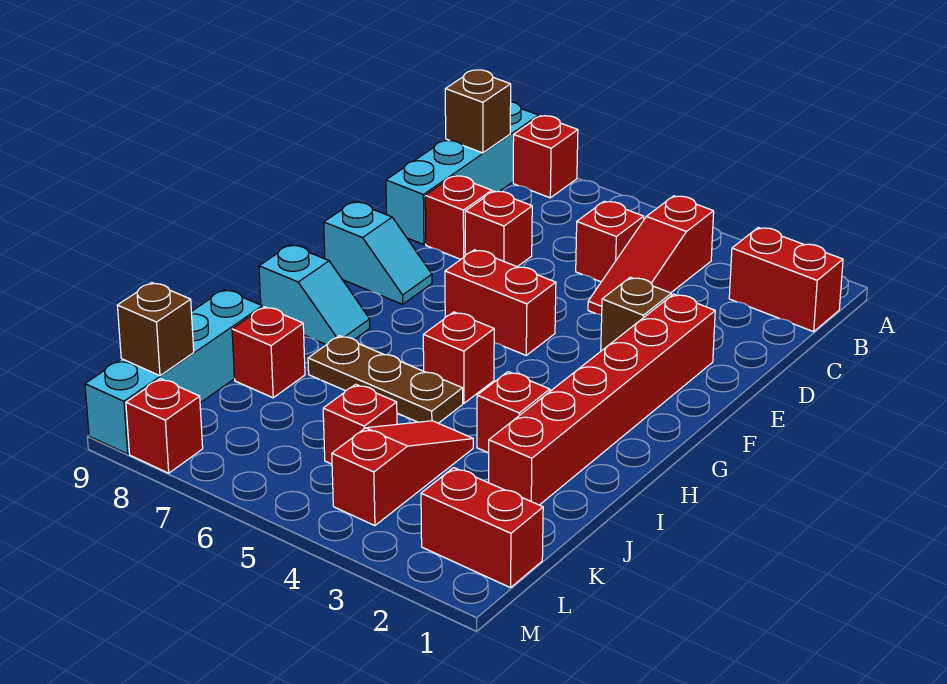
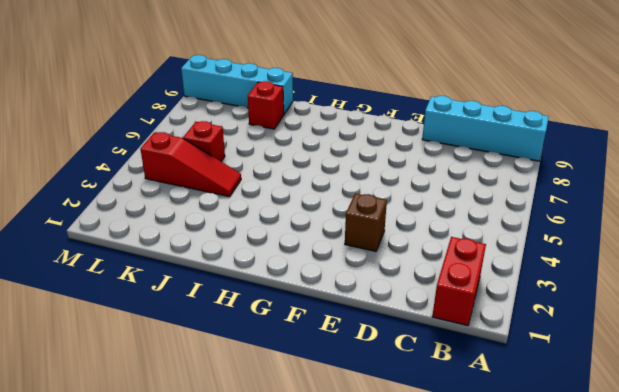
none -> red 1x1 brick [513,116,578,198]
none -> red 1x3 slope [588,196,714,315]
none -> red 1x1 brick [576,201,644,282]

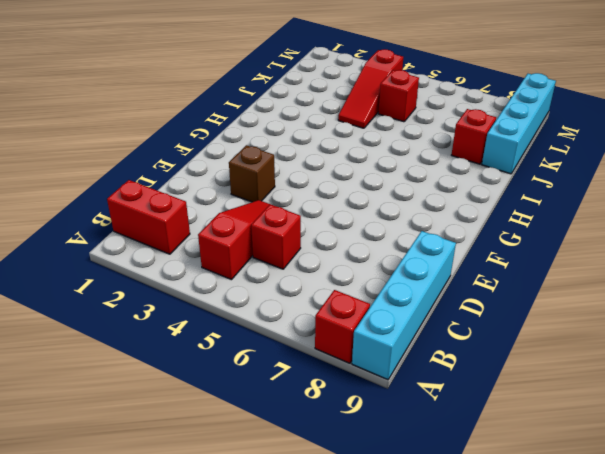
none -> red 1x1 brick [465,191,532,267]
none -> red 1x1 brick [425,176,492,259]
none -> red 1x6 brick [489,294,715,505]

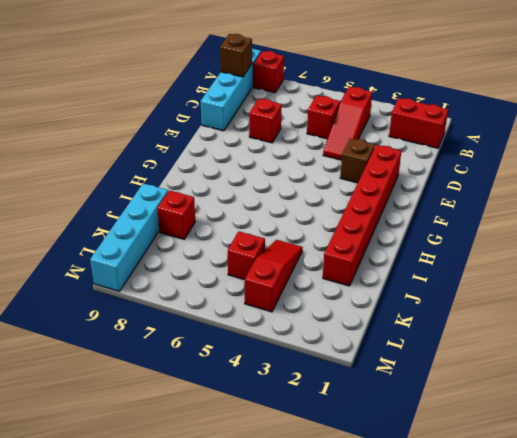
none -> red 1x1 brick [425,176,492,259]
none -> red 1x2 brick [445,250,556,355]
none -> cyan 1x2 slope [324,202,432,304]

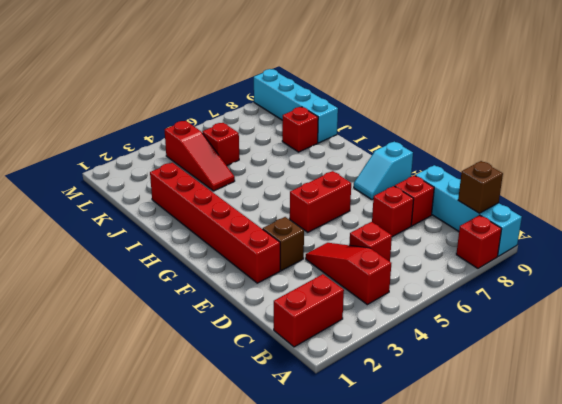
none -> red 1x1 brick [423,312,494,403]
none -> cyan 1x2 slope [259,245,370,345]
none -> red 1x1 brick [477,372,550,453]

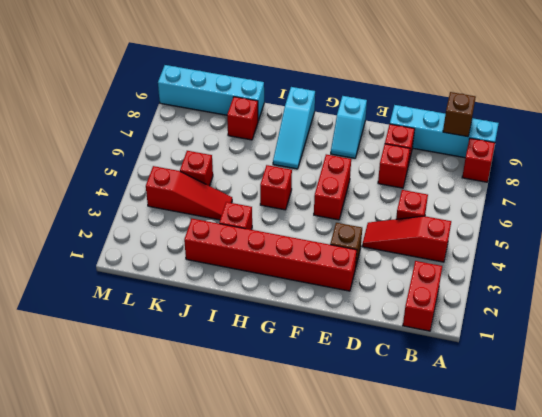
cyan 1x3 slope [273,87,315,169] -> cyan 1x2 slope [259,245,370,345]
none -> brown 1x3 plate [308,336,463,423]
none -> red 1x2 brick [421,468,543,588]
none -> red 1x1 brick [126,379,203,473]

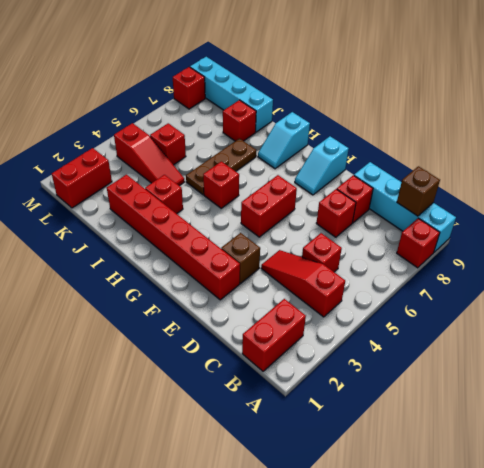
none -> brown 1x1 brick [117,283,194,376]

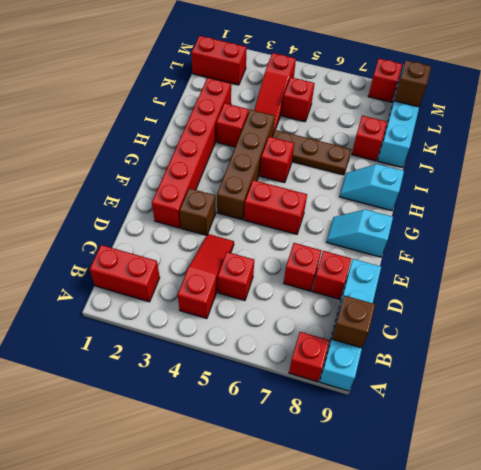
brown 1x4 brick [217,110,275,220] -> none

